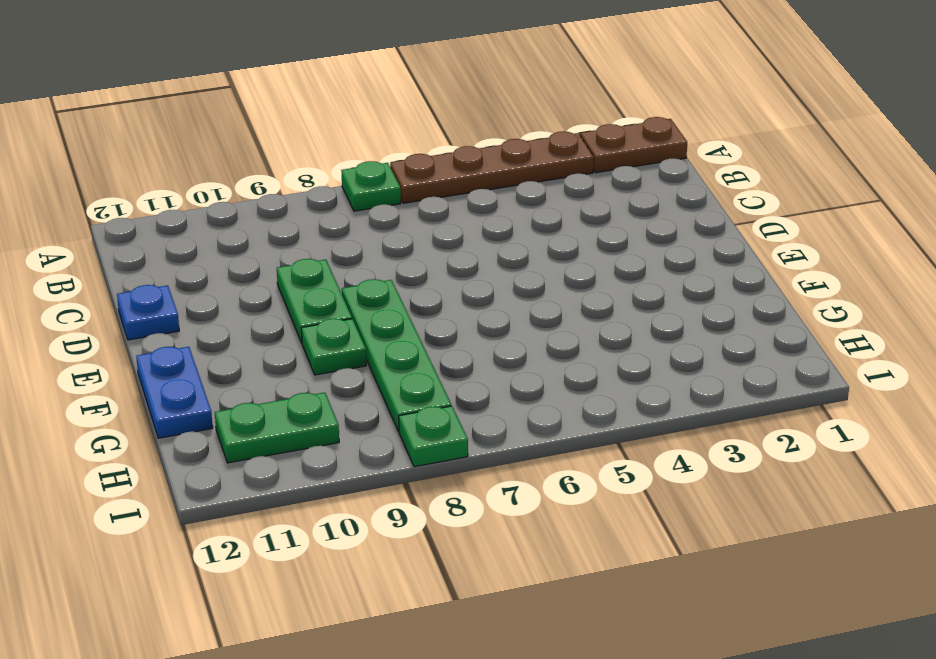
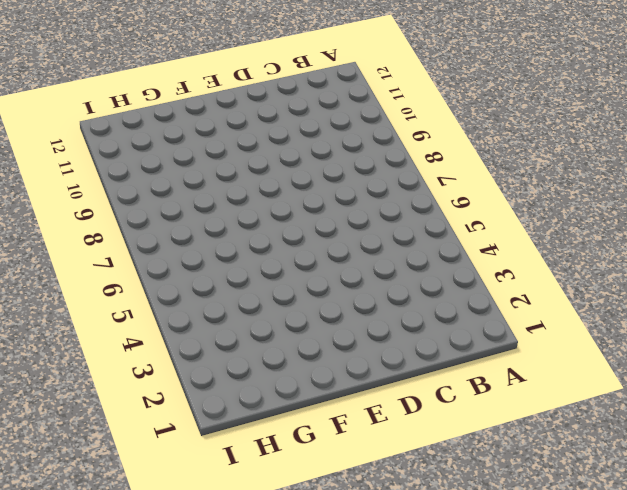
none -> brown 1x2 plate [580,117,687,173]
none -> brown 1x4 plate [390,131,594,203]

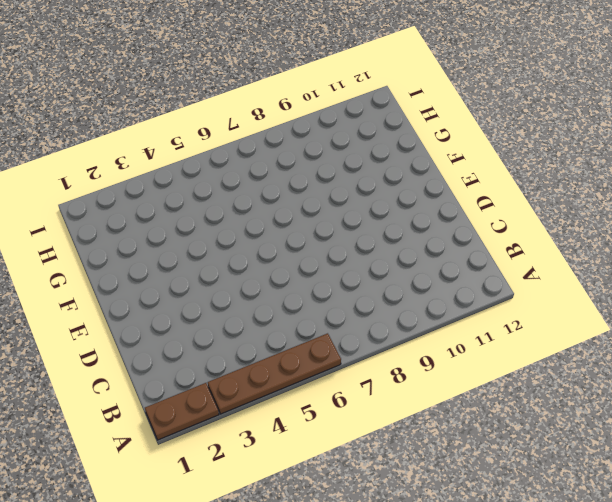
none -> green 1x1 plate [341,161,401,211]
none -> green 1x2 plate [277,259,352,343]

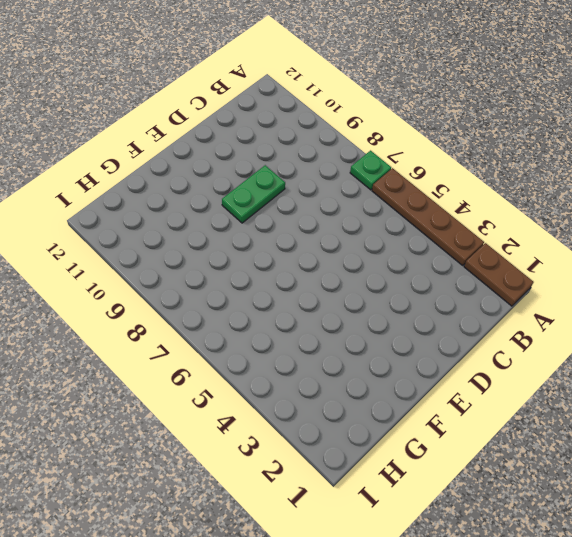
none -> blue 1x1 plate [117,285,179,340]
none -> green 1x4 plate [342,279,451,432]

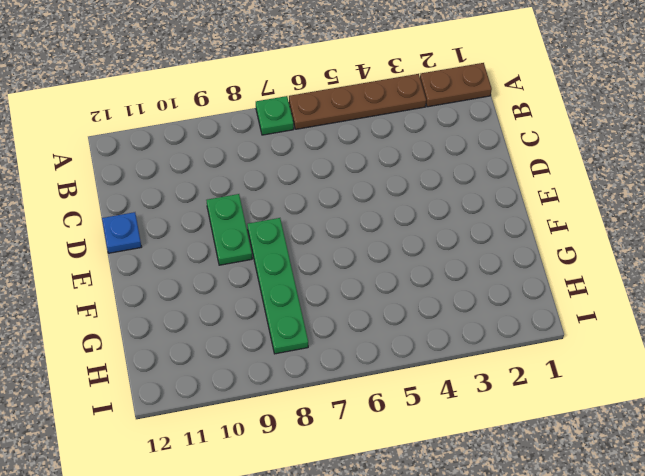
none -> green 1x1 plate [301,319,366,375]
none -> blue 1x2 plate [136,347,213,438]

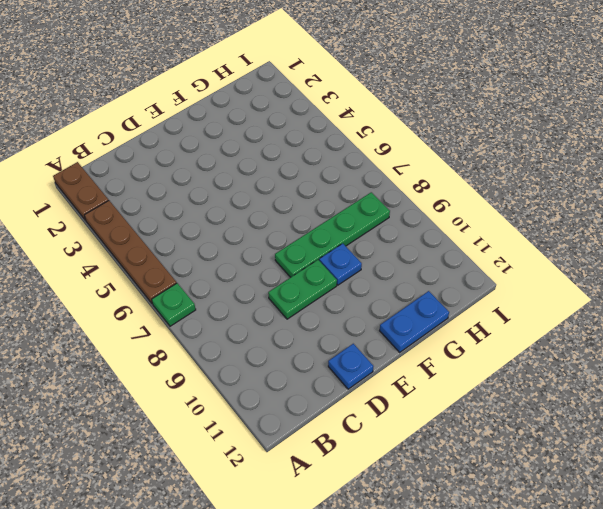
blue 1x1 plate [319,244,362,285] -> green 1x1 plate [301,319,366,375]
none -> green 1x2 plate [215,392,339,463]
none -> green 1x1 plate [399,406,468,467]

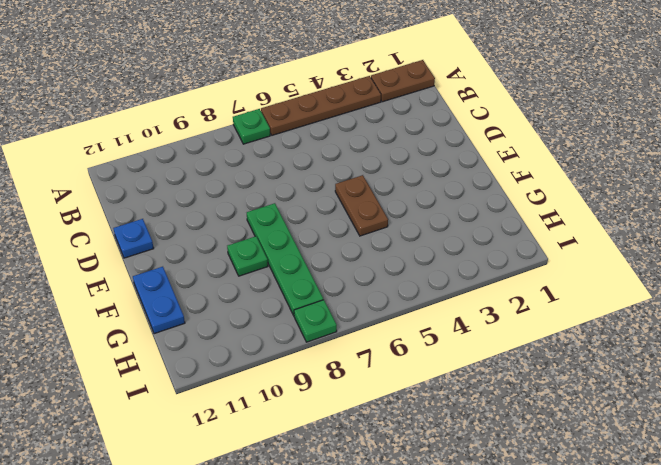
brown 1x2 plate [335,175,388,236] -> none
none -> green 1x2 plate [277,259,352,343]
none -> green 1x2 plate [215,392,339,463]

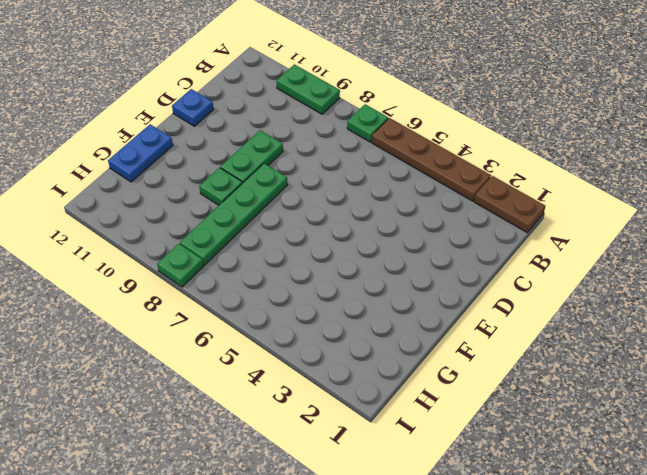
green 1x2 plate [277,64,340,114] -> green 1x2 plate moved to [215,392,339,463]

